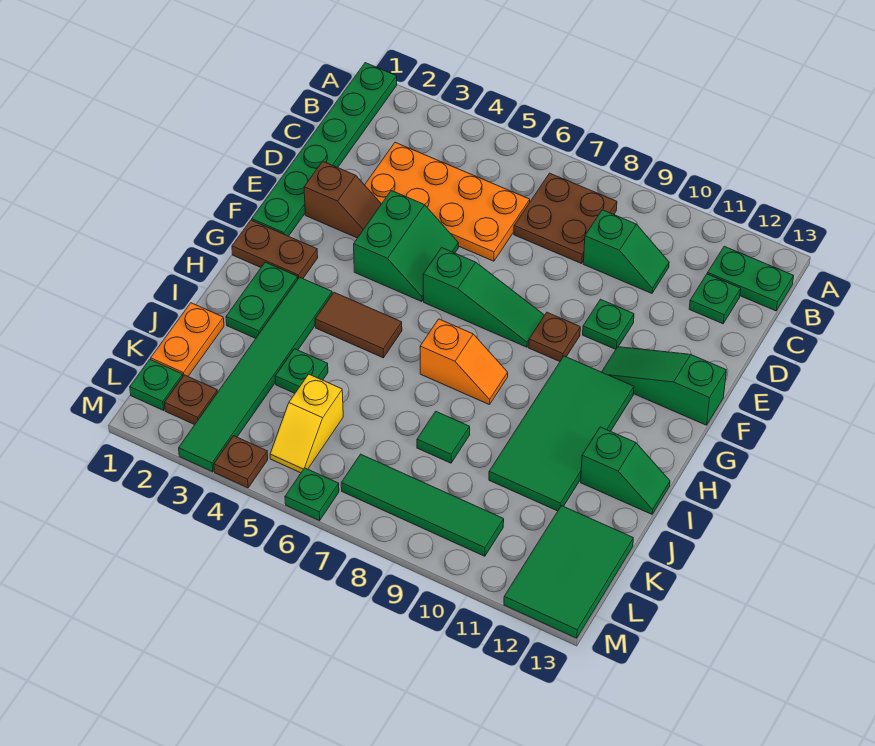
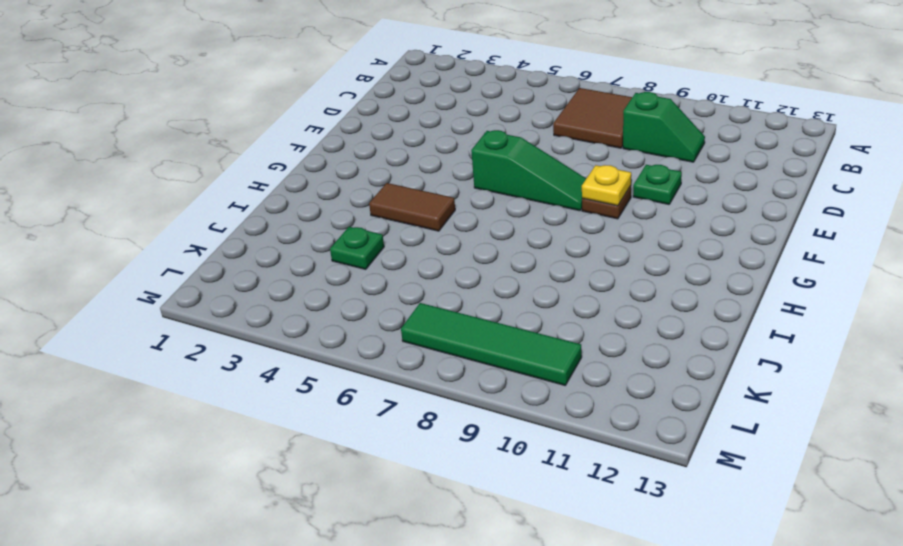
brown 2x2 tile [553,88,632,148] -> brown 2x2 plate [514,173,617,264]
yellow 1x1 plate [582,165,631,206] -> none
none -> green 1x6 plate [252,63,397,236]
none -> green 1x2 plate [708,246,794,311]
none -> orange 2x4 plate [365,142,530,261]

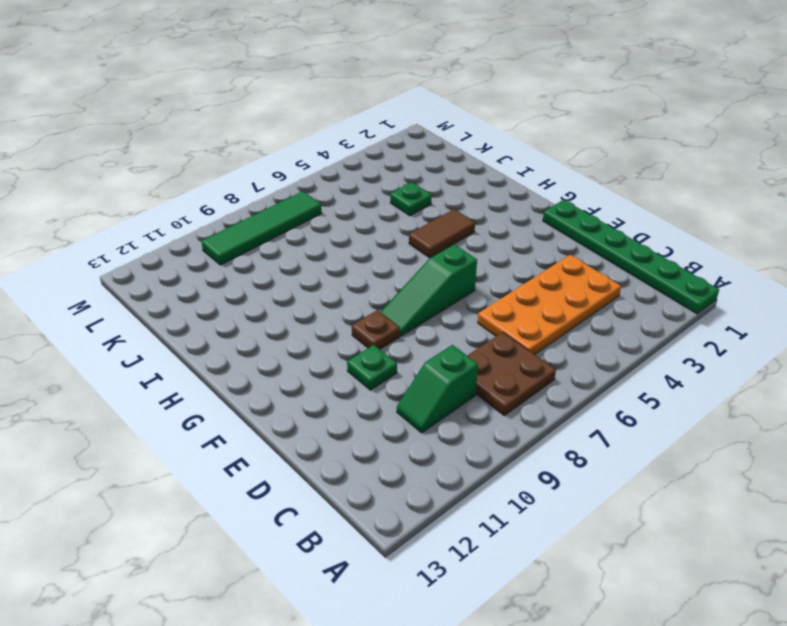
none -> green 1x2 plate [708,246,794,311]
none -> green 1x1 plate [689,274,741,324]
none -> brown 1x2 slope [304,161,381,238]

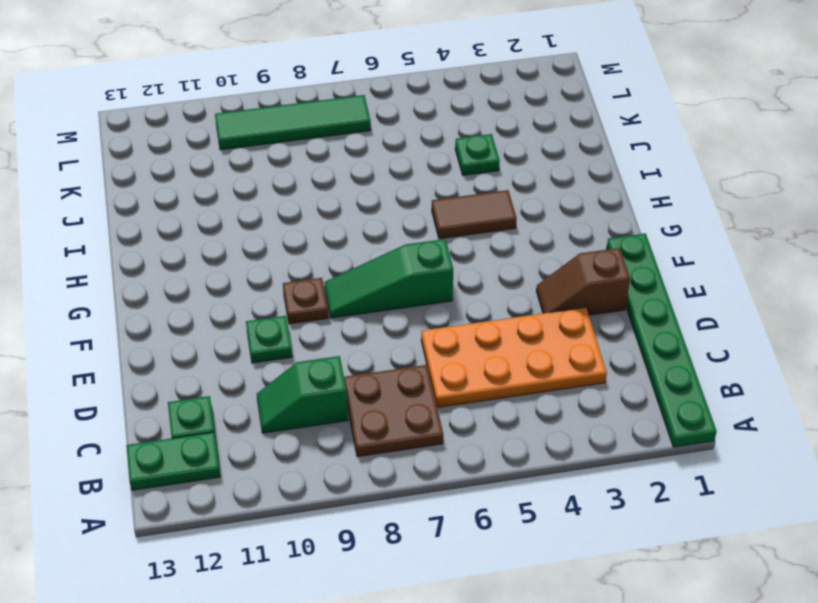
none -> green 2x2 slope [354,191,459,302]
none -> green 1x3 slope [602,347,726,425]
none -> brown 1x2 plate [232,220,318,278]

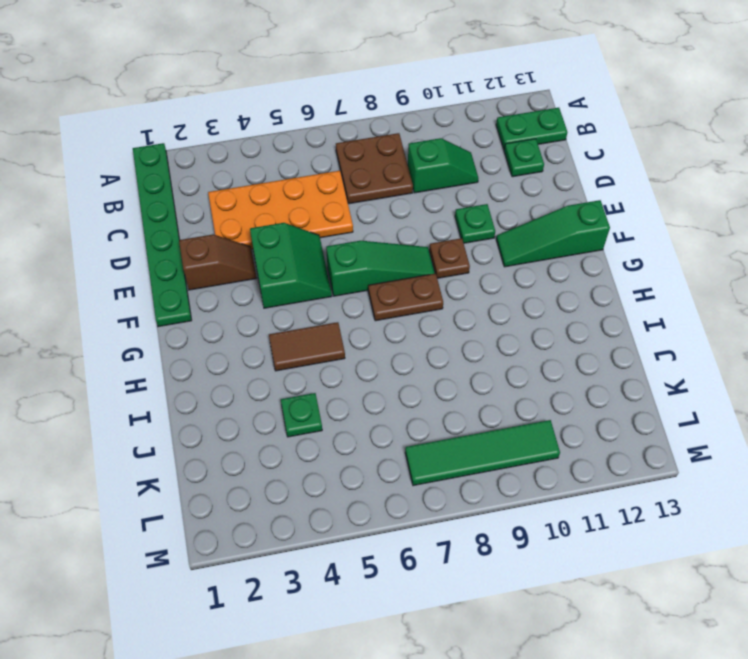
brown 1x2 plate [368,274,443,321] -> brown 1x2 plate moved to [232,220,318,278]
none -> green 2x4 tile [489,356,634,511]
none -> green 1x2 plate [226,262,298,338]
none -> green 1x6 tile [179,277,332,472]

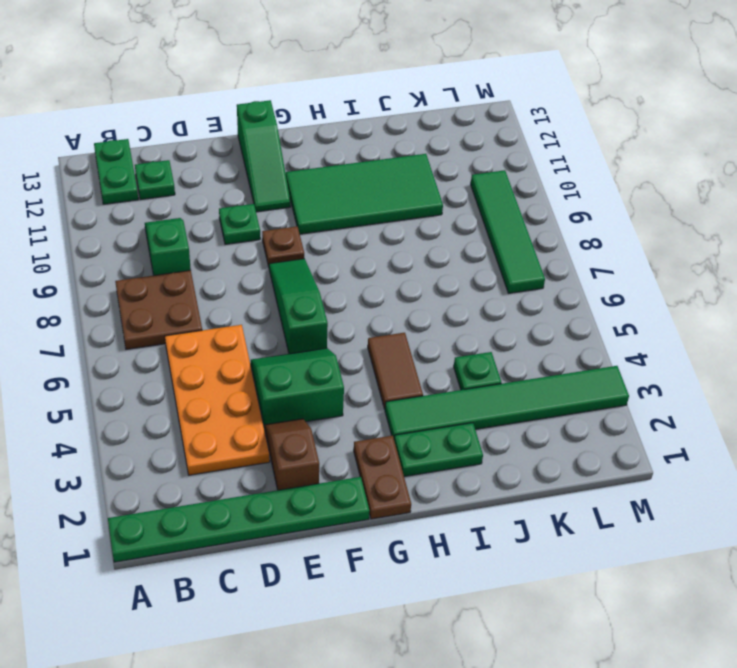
none -> orange 1x2 slope [420,319,508,405]
none -> green 1x2 slope [581,427,670,514]
none -> orange 1x2 plate [151,303,224,376]

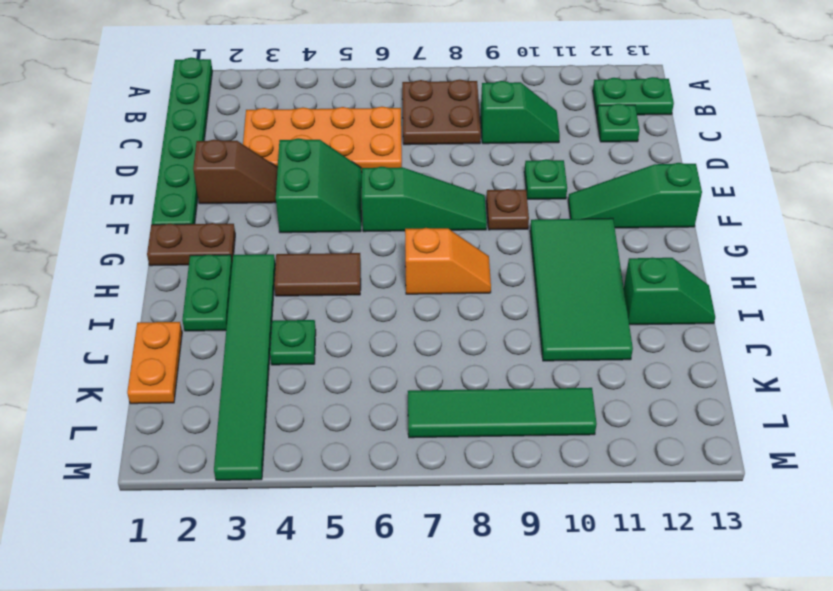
none -> green 1x1 tile [417,411,470,463]
none -> yellow 1x2 slope [270,374,343,473]
none -> green 2x3 tile [504,506,633,638]

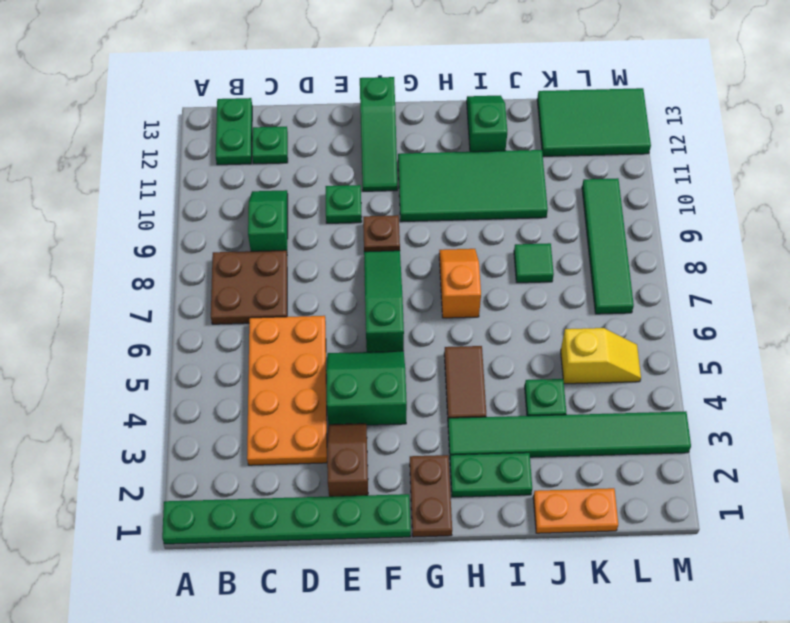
none -> green 1x1 plate [130,359,183,410]
none -> brown 1x1 plate [165,375,218,425]
none -> brown 1x1 plate [214,436,268,488]

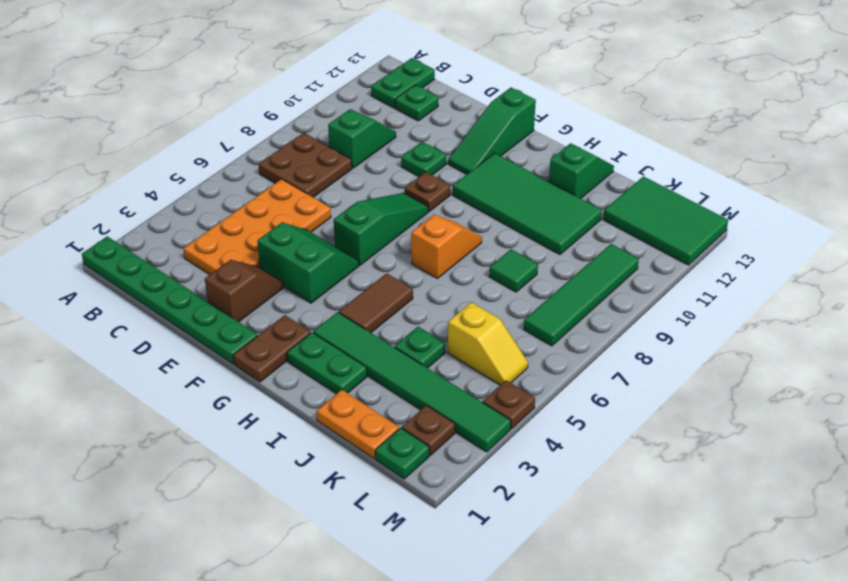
none -> green 1x1 plate [285,468,339,521]

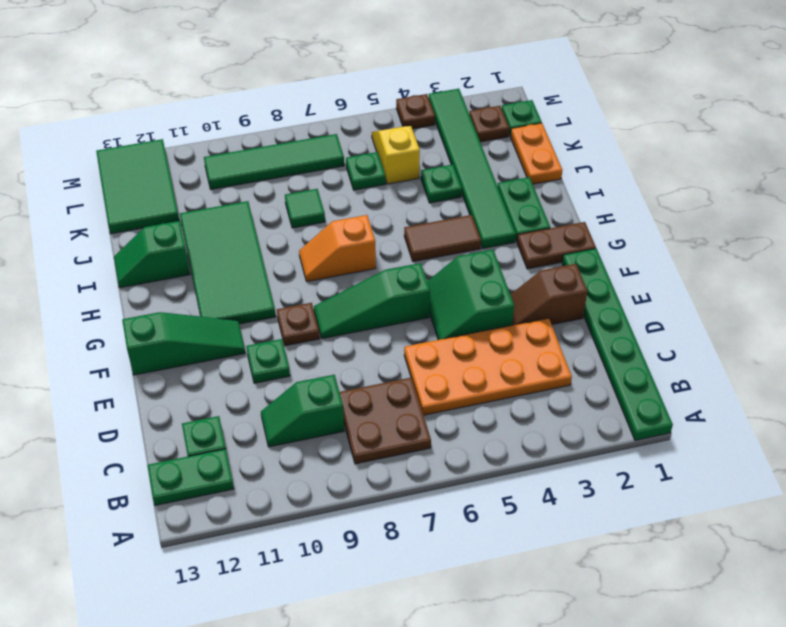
green 1x1 plate [346,152,386,190] -> green 1x1 plate moved to [285,468,339,521]

